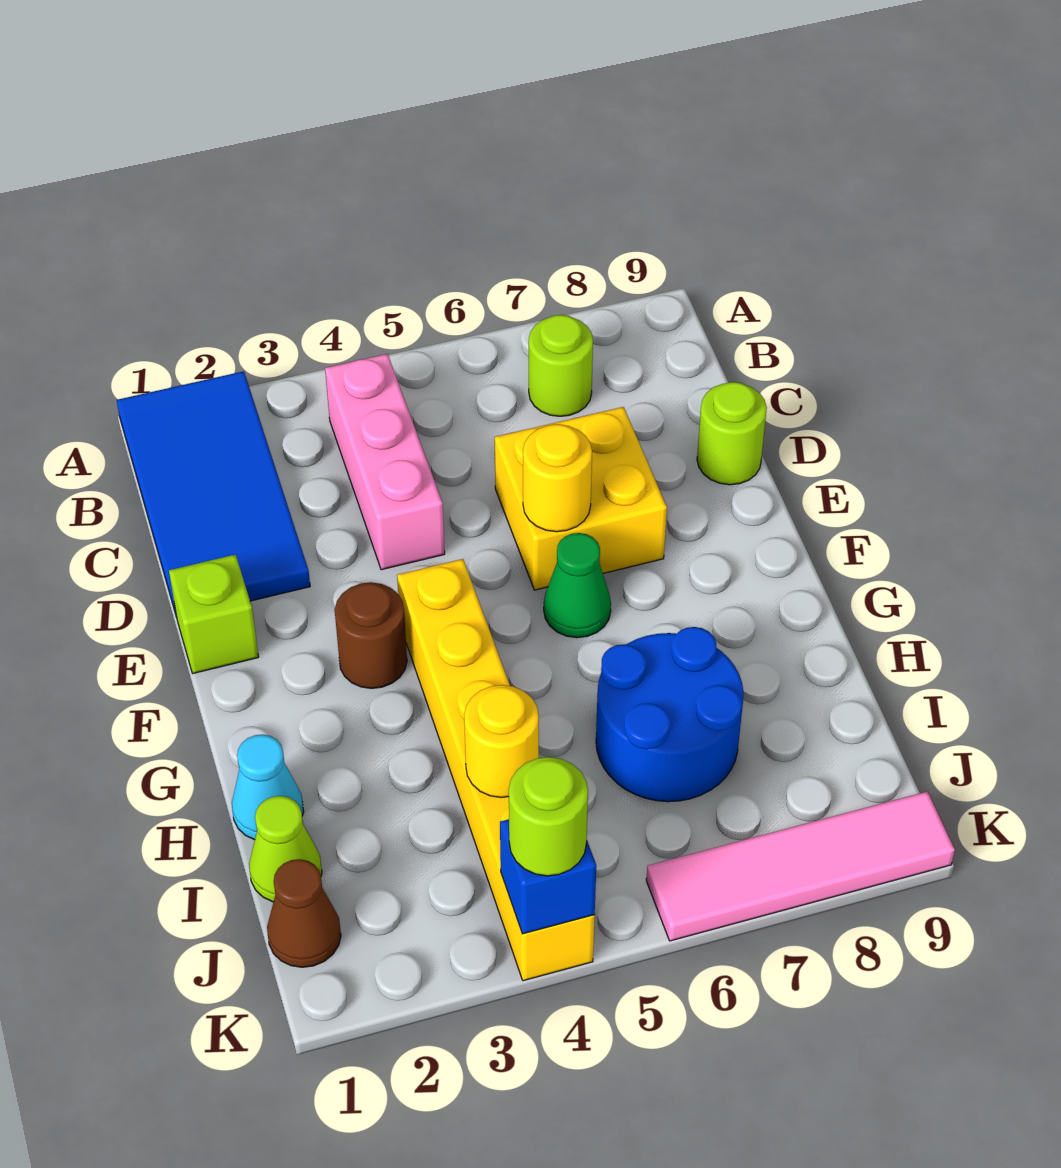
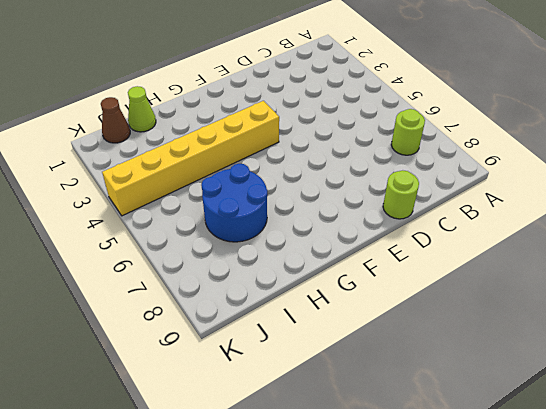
none -> blue 2x4 tile [117,371,310,617]
none -> pink 1x3 brick [325,354,445,570]
none -> yellow 2x2 brick [495,407,667,590]

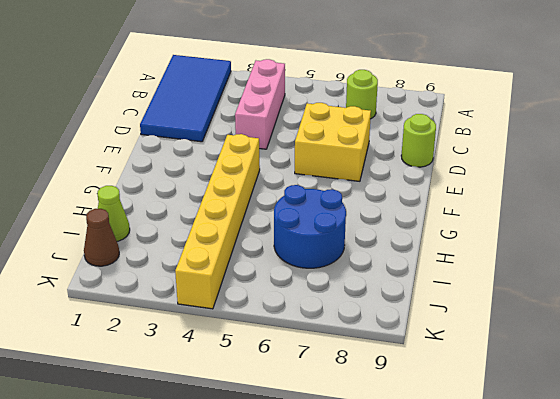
none -> lime 1x1 brick [169,554,259,673]
none -> brown 1x1 round brick [335,582,407,688]
none -> green 1x1 cone [544,533,611,638]

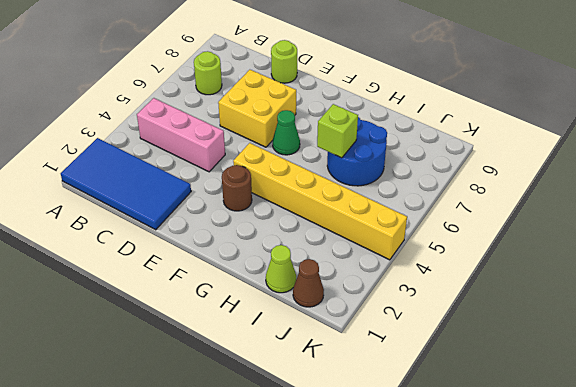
lime 1x1 brick [317,104,358,158] -> lime 1x1 brick moved to [169,554,259,673]
none -> cyan 1x1 cone [232,734,304,840]
none -> pink 1x4 tile [646,792,955,941]
none -> yellow 1x1 round brick [523,424,592,532]

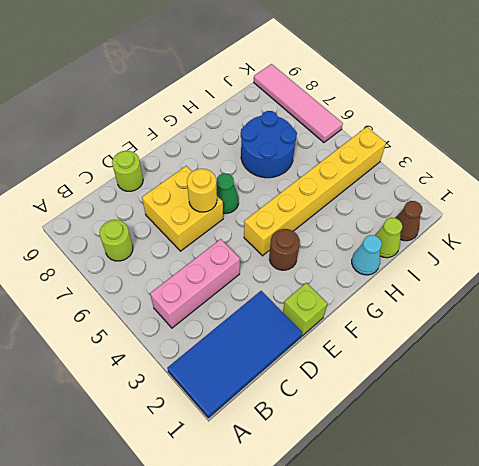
none -> yellow 1x1 round brick [464,685,539,798]
none -> blue 1x1 brick [500,819,596,934]
none -> lime 1x1 round brick [509,757,588,876]

